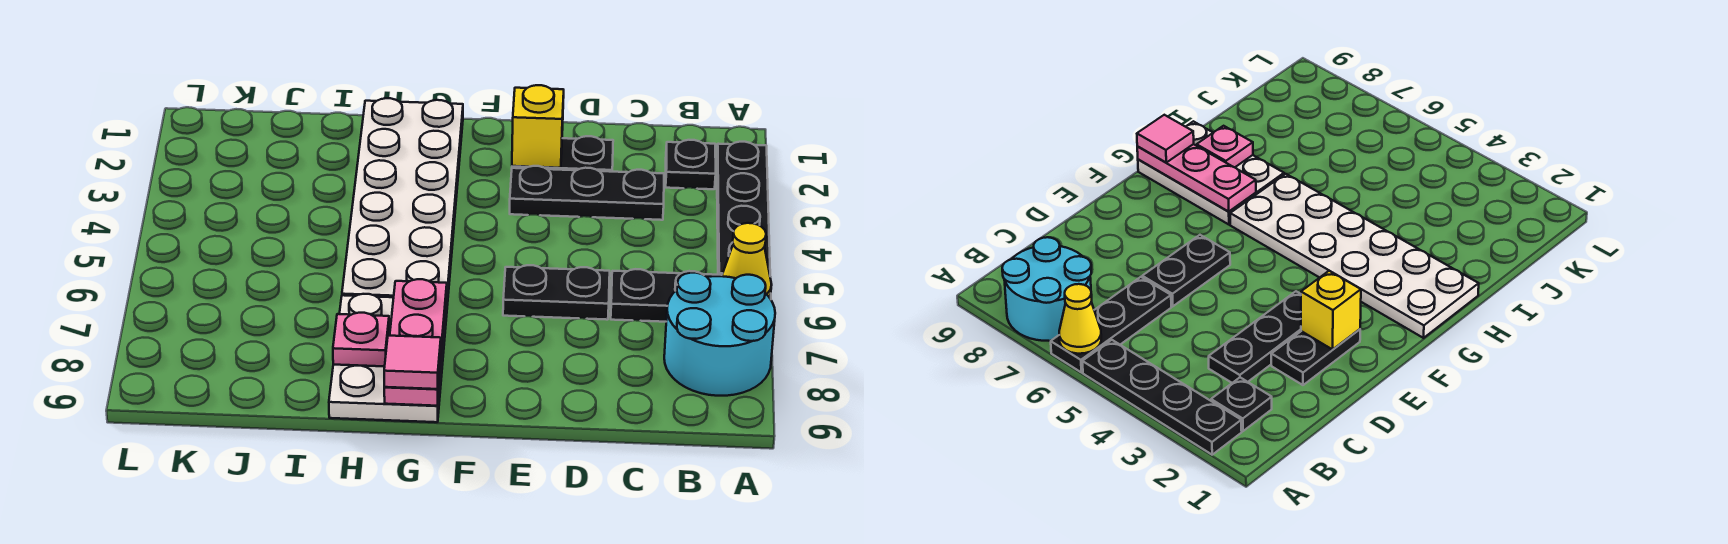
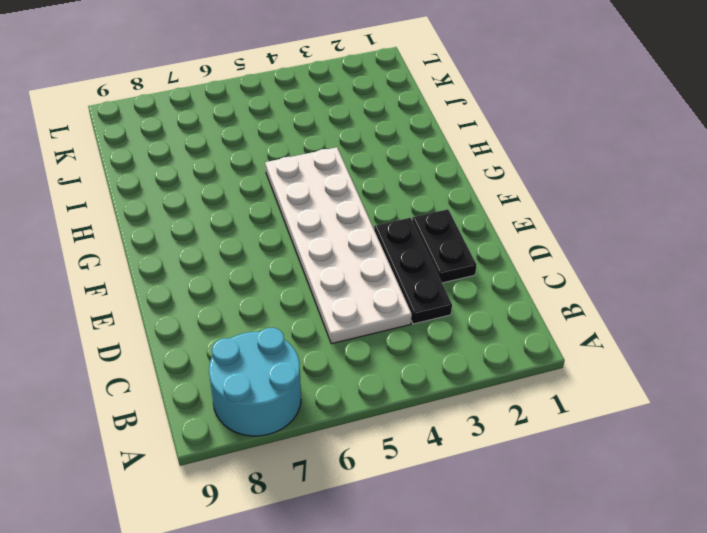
white 2x6 plate [265,147,412,344] -> white 2x6 plate turned to [342,98,463,305]
none -> black 1x4 plate [717,142,770,275]
none -> black 1x3 plate [611,269,771,322]
none -> black 1x1 plate [666,140,716,189]

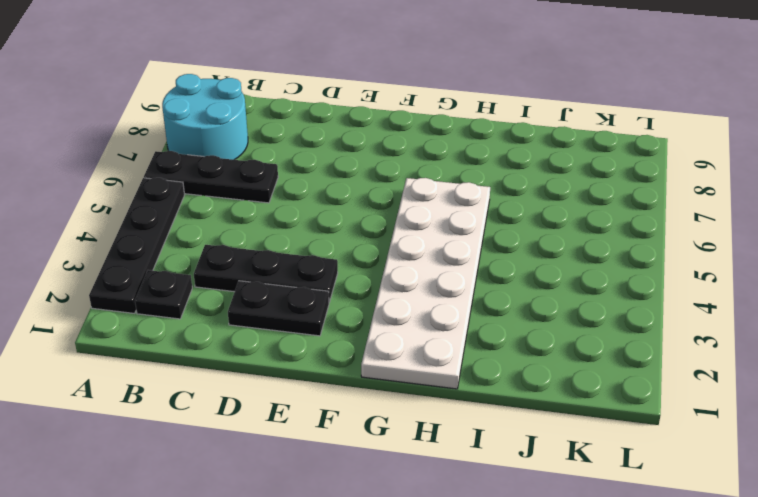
none -> black 1x2 plate [503,265,610,320]
none -> white 2x3 plate [329,294,447,422]
none -> yellow 1x1 cone [722,223,772,298]

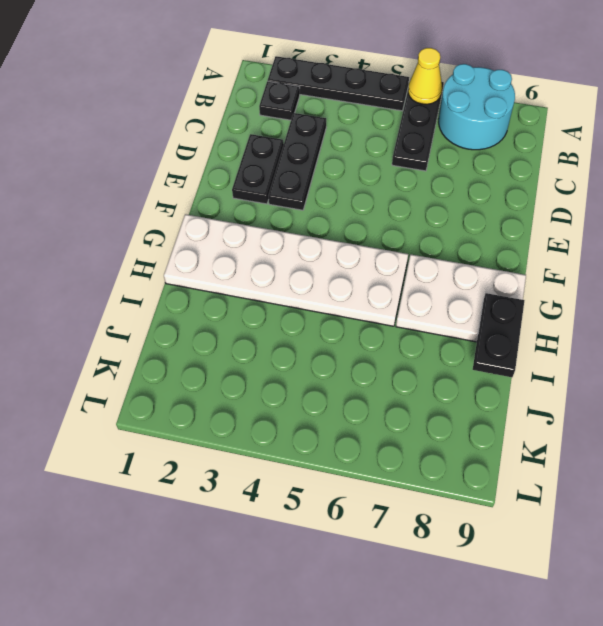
black 1x2 plate [473,293,525,377] -> black 1x2 plate moved to [503,265,610,320]
none -> yellow 1x1 brick [512,85,564,168]
none -> pink 1x3 plate [384,279,447,406]
none -> pink 1x1 plate [333,313,389,367]

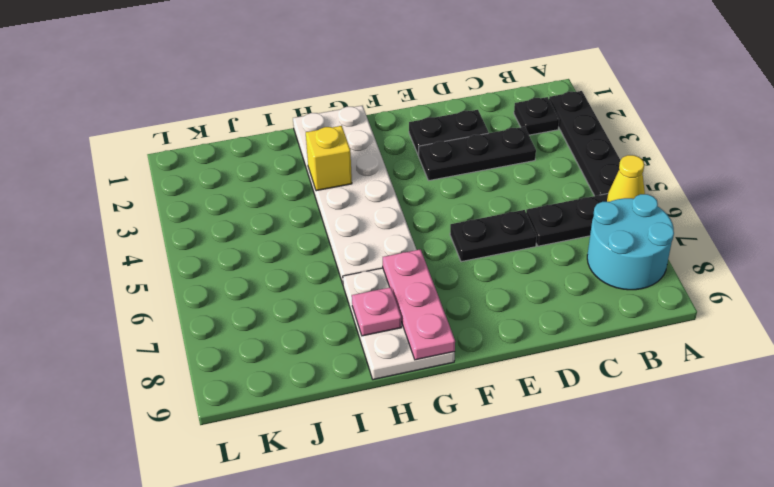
yellow 1x1 brick [306,126,352,191] -> yellow 1x1 brick moved to [512,85,564,168]
none -> pink 1x1 tile [384,336,441,389]

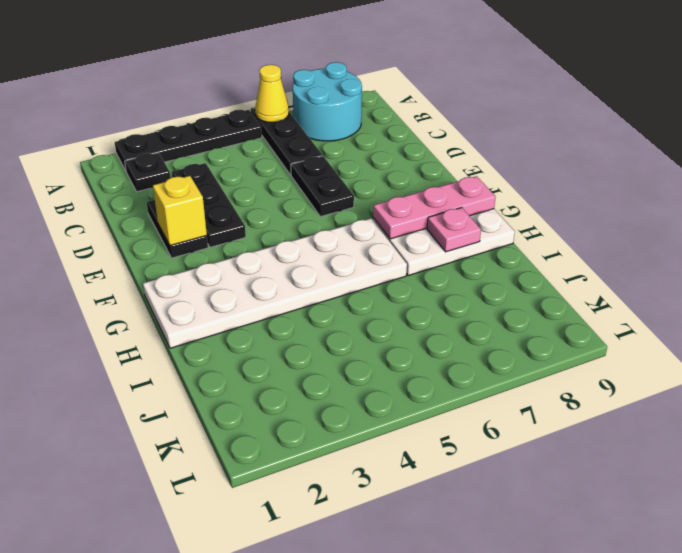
none -> pink 1x1 tile [384,336,441,389]

